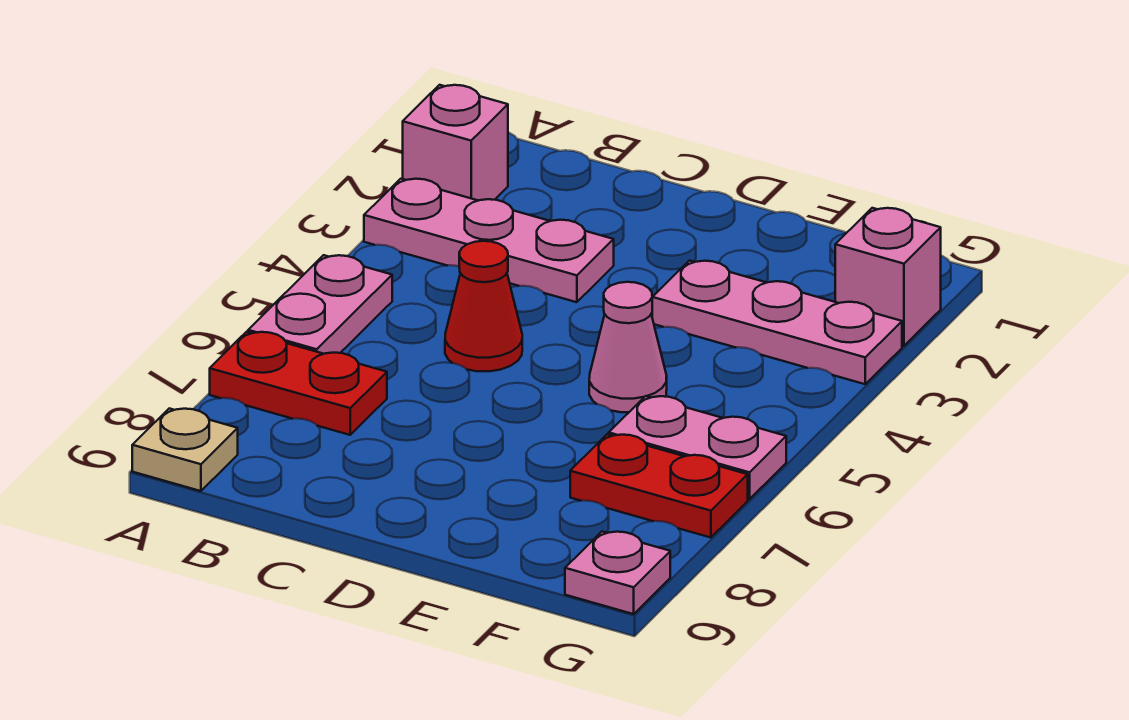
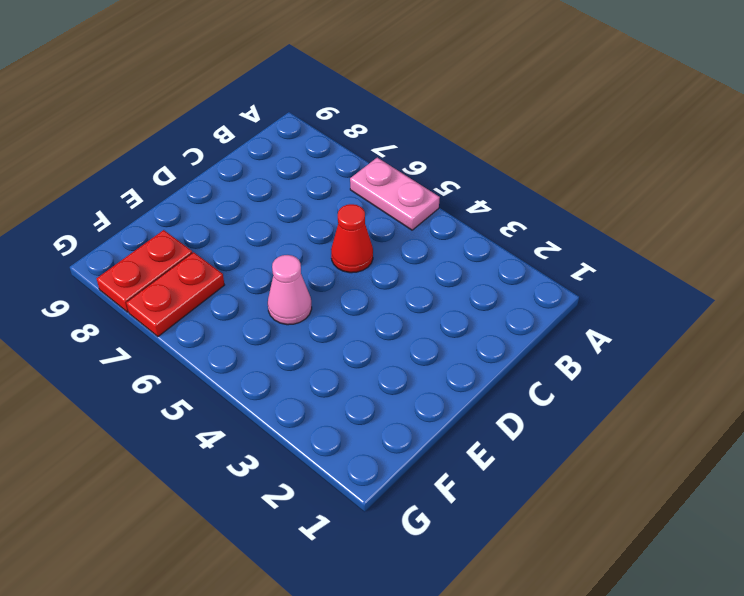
red 1x2 plate [96,230,192,312] -> red 1x2 plate moved to [210,332,387,435]
none -> pink 1x1 brick [403,85,508,201]
none -> pink 1x3 plate [364,179,614,302]
none -> tan 1x1 plate [132,408,238,491]

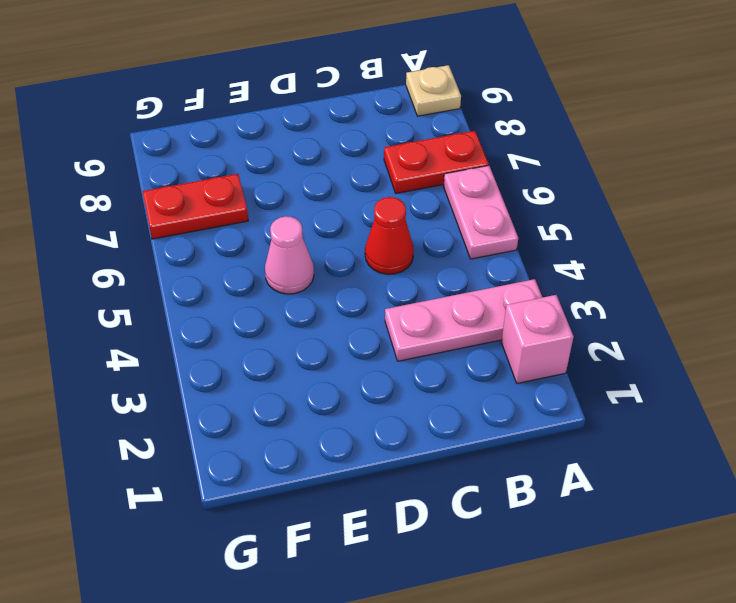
none -> pink 1x3 plate [652,261,902,384]
none -> pink 1x2 plate [609,396,786,499]
none -> pink 1x1 brick [835,208,941,346]

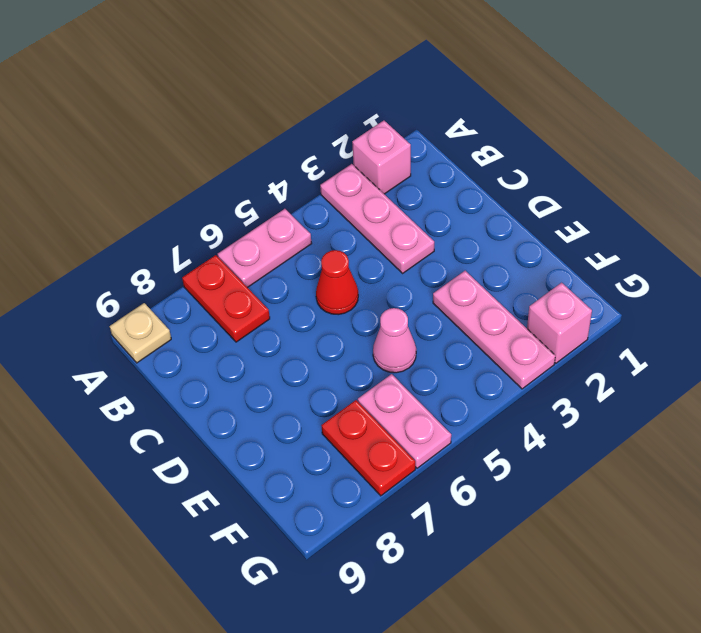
none -> pink 1x1 plate [565,532,670,614]

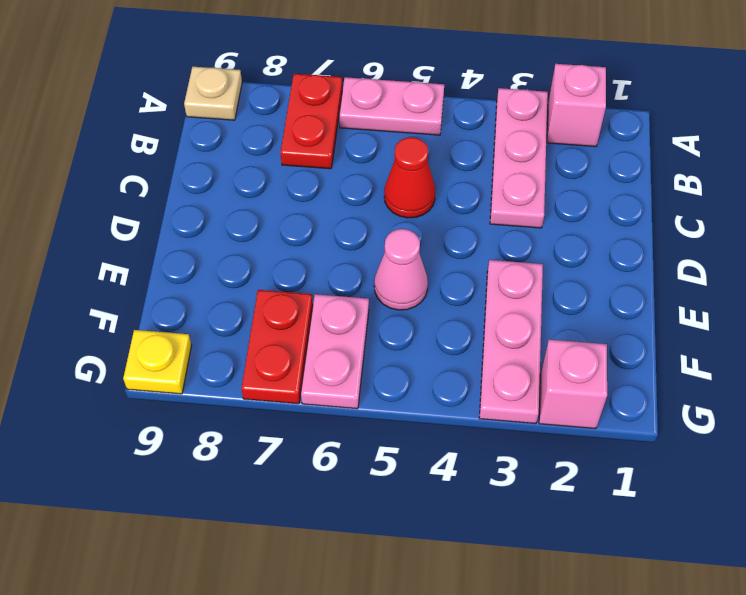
yellow 1x1 plate [123,330,192,394] -> pink 1x1 plate [565,532,670,614]

